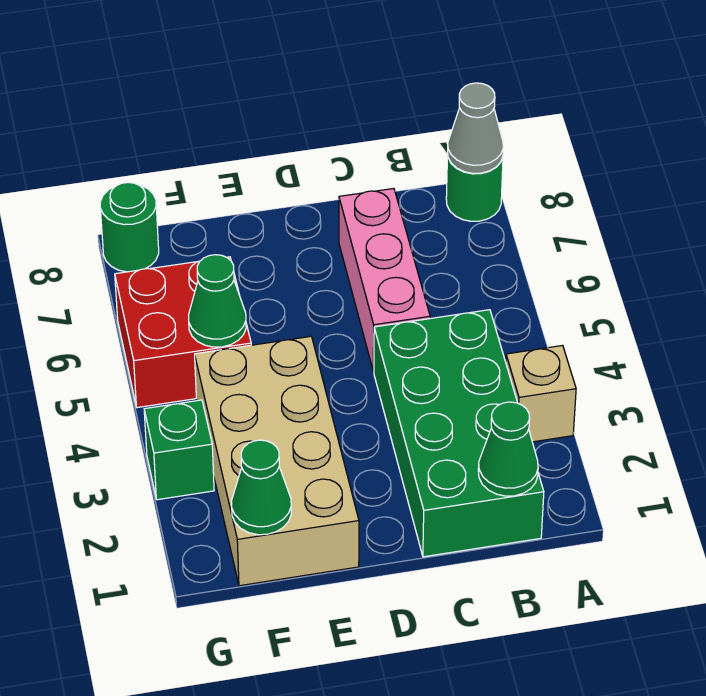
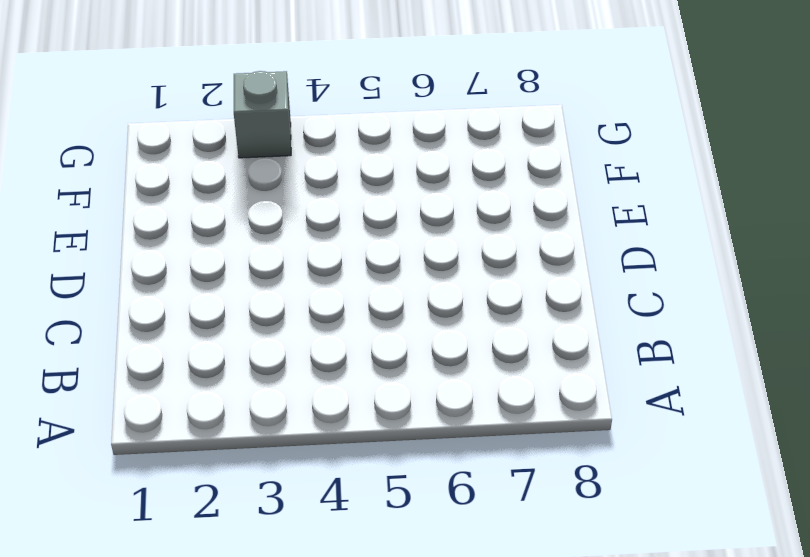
grey 1x1 brick [234,71,291,158] -> green 1x1 brick [144,400,214,500]
none -> tan 1x1 brick [506,345,576,442]
none -> green 1x1 round brick [446,156,503,221]
none -> green 2x4 brick [374,310,544,557]

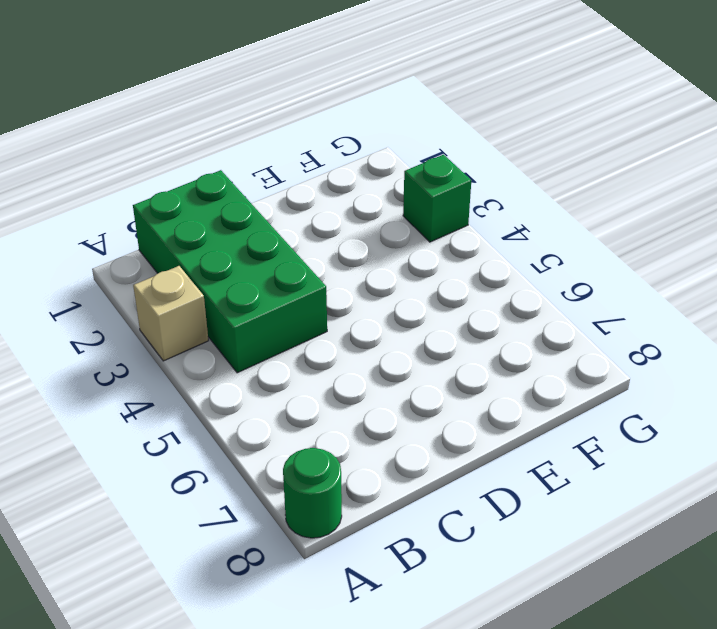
none -> pink 1x3 brick [339,189,430,372]
none -> tan 2x4 brick [195,336,359,586]
none -> red 2x2 brick [115,257,251,408]

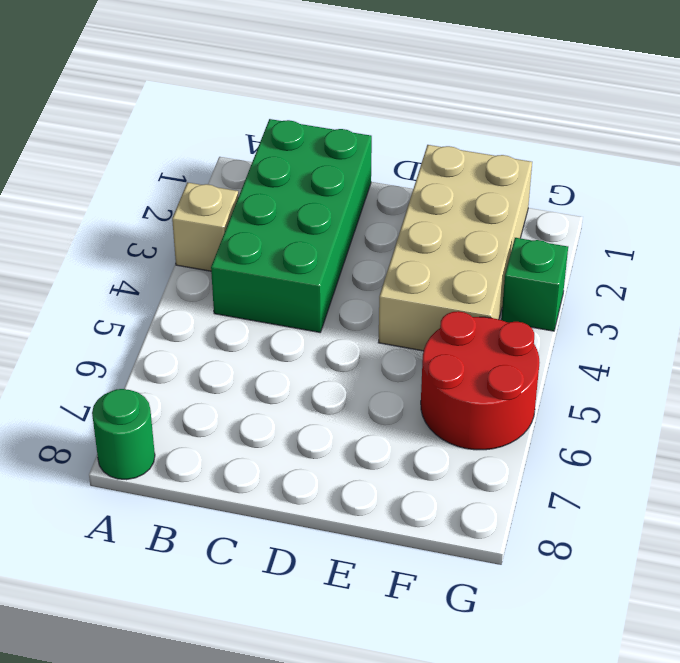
red 2x2 round brick [421,311,540,450] -> red 2x2 brick [115,257,251,408]
none -> pink 1x3 brick [339,189,430,372]
none -> green 1x1 round brick [100,182,159,272]
none -> grey 1x1 cone [448,83,503,173]

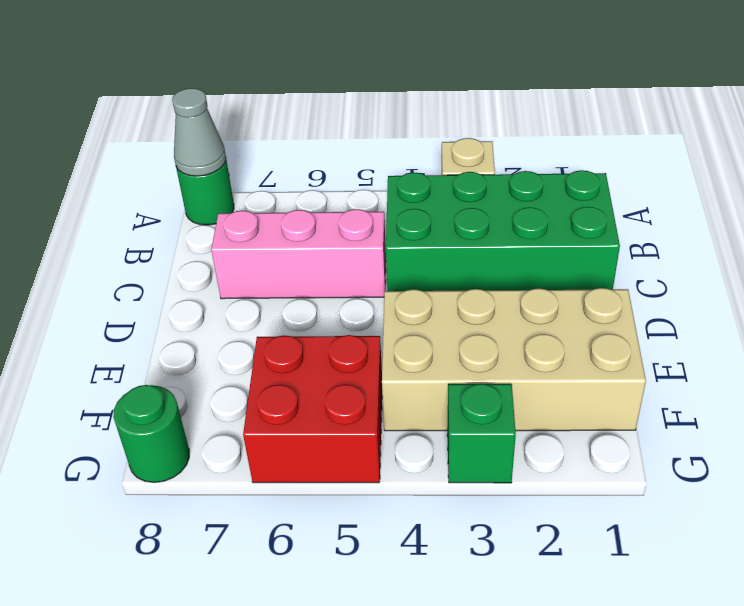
none -> green 1x1 cone [478,402,538,496]
none -> green 1x1 cone [232,440,291,535]
none -> green 1x1 cone [189,255,246,347]

